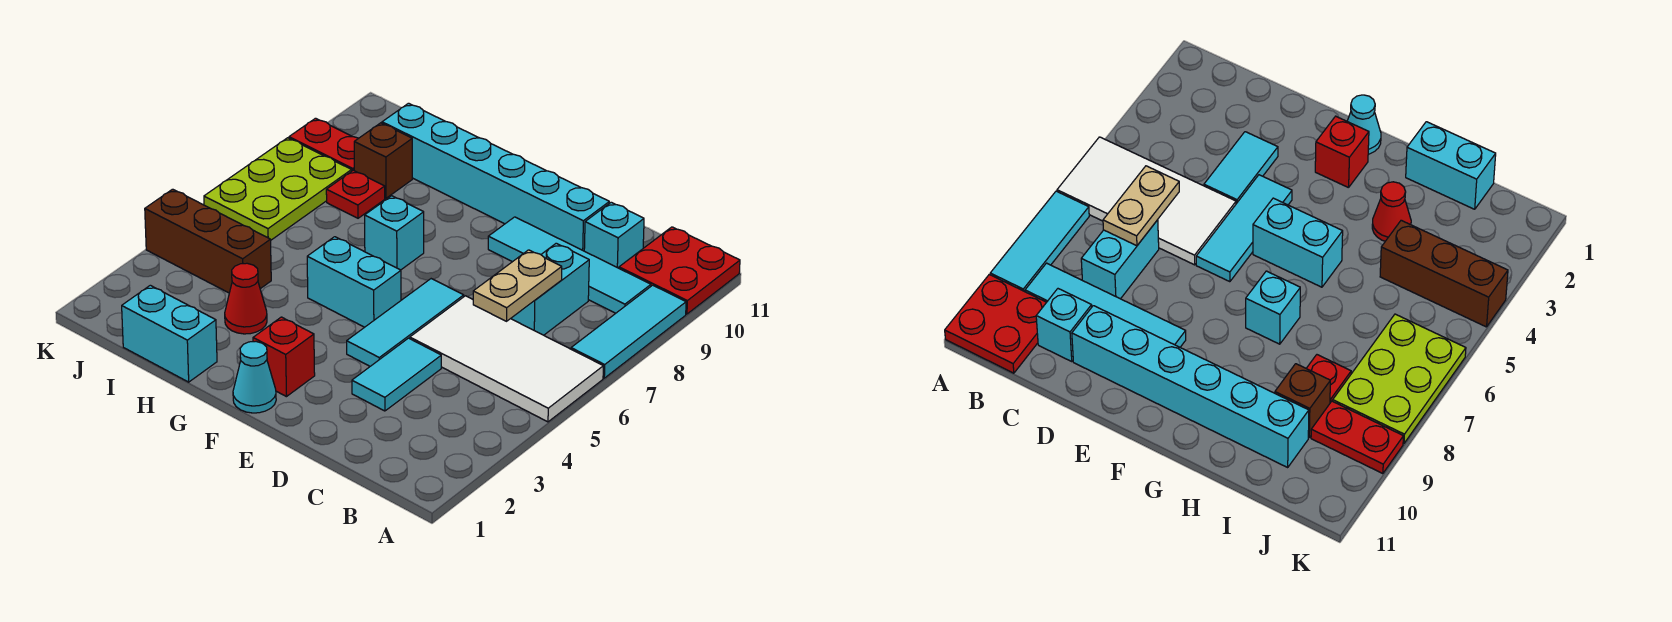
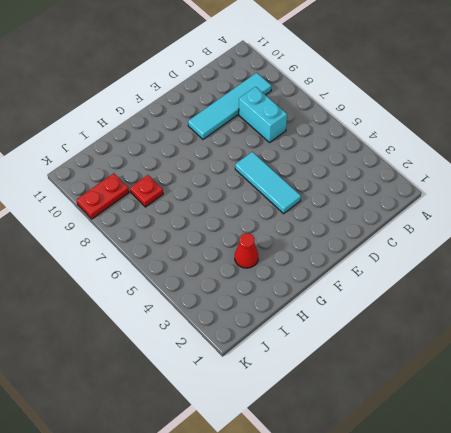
none -> white 2x4 tile [410,296,603,422]
none -> cyan 1x3 tile [571,285,686,378]
none -> red 2x2 plate [619,227,740,314]

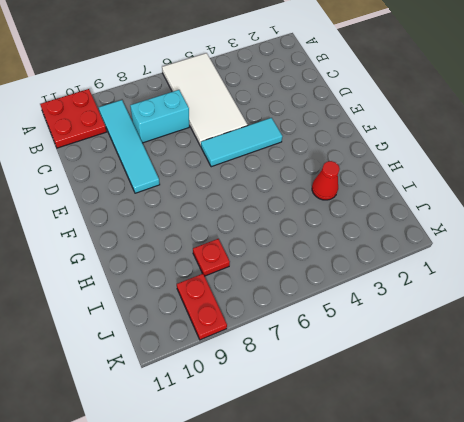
none -> cyan 1x3 tile [571,285,686,378]
none -> cyan 1x1 brick [584,202,644,268]
none -> cyan 1x2 tile [352,338,441,411]

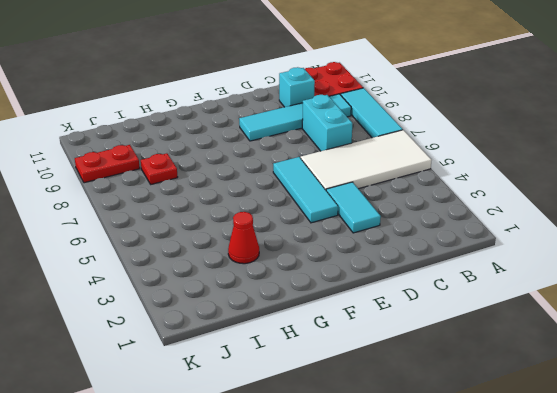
none -> cyan 1x6 brick [382,103,609,251]
none -> cyan 1x1 cone [233,342,276,413]
none -> red 1x1 brick [253,317,315,397]

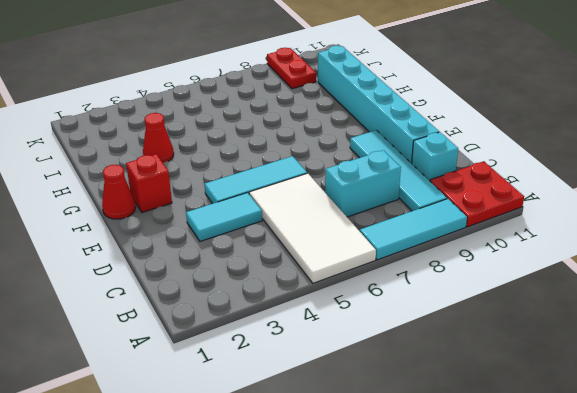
red 1x1 cone [102,165,136,219] -> cyan 1x1 cone [233,342,276,413]
none -> cyan 1x2 brick [307,237,401,327]
none -> cyan 1x1 brick [365,196,424,270]
none -> cyan 1x2 brick [122,285,217,382]

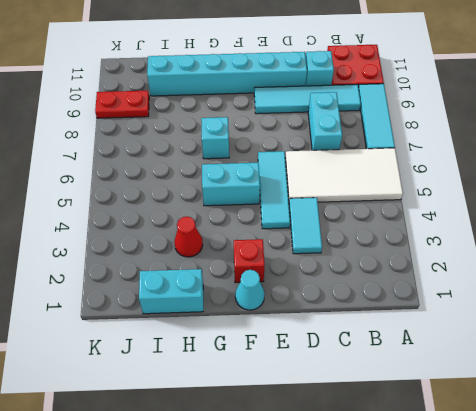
none -> brown 1x3 brick [145,189,271,293]
none -> red 1x1 plate [326,170,385,218]
none -> brown 1x1 brick [354,123,412,198]

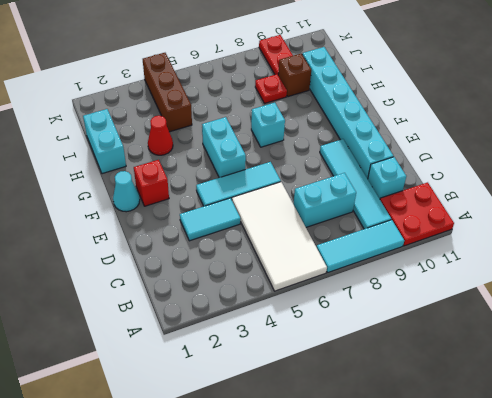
none -> lime 2x3 plate [204,138,352,240]
none -> tan 1x2 plate [473,250,562,321]

